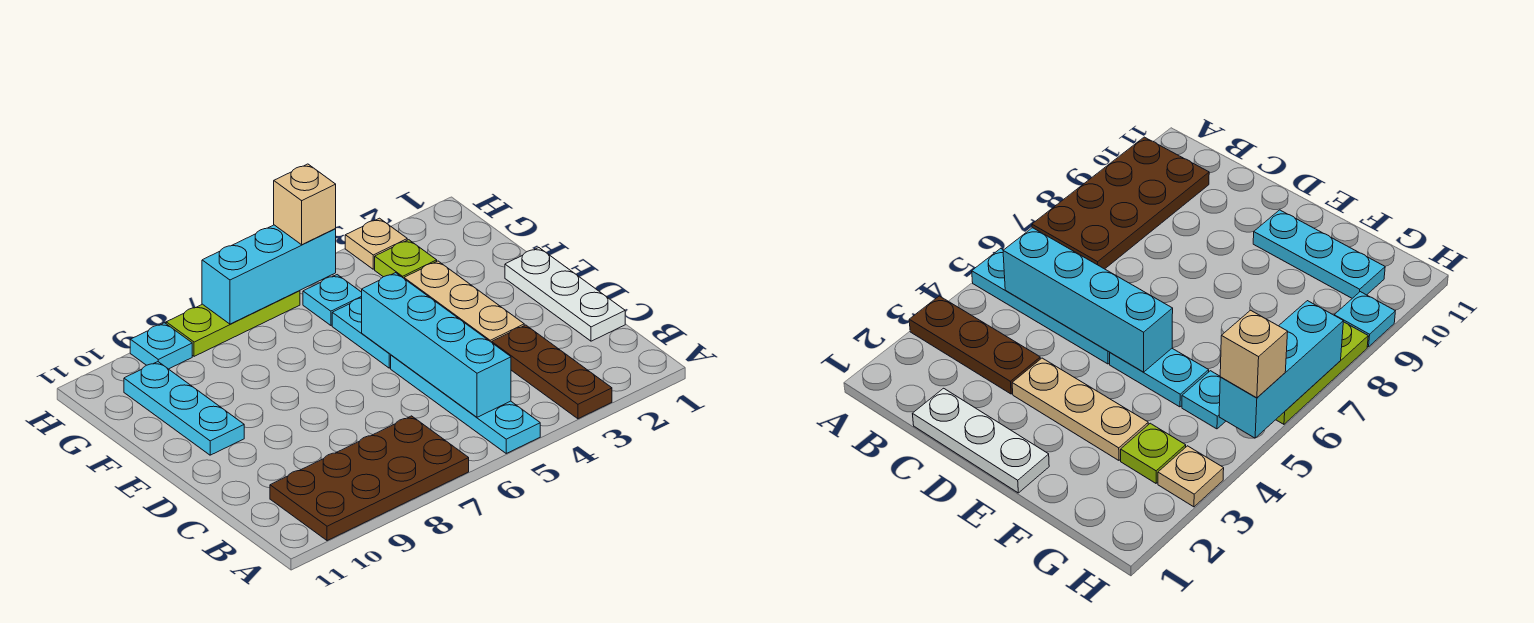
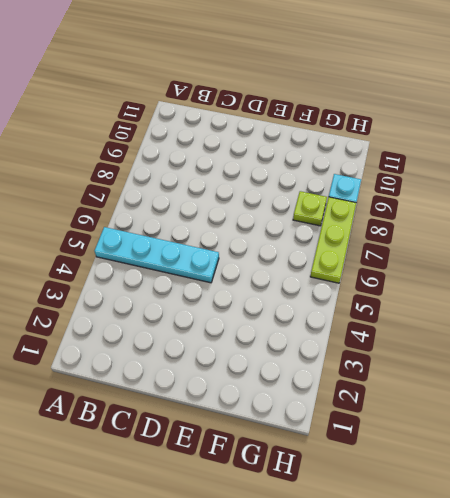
lime 1x1 plate [293,191,327,226] -> lime 1x1 plate moved to [375,240,437,278]
none -> brown 1x3 plate [492,325,612,419]
none -> brown 2x4 plate [270,416,469,541]
none -> white 1x3 plate [505,248,625,341]

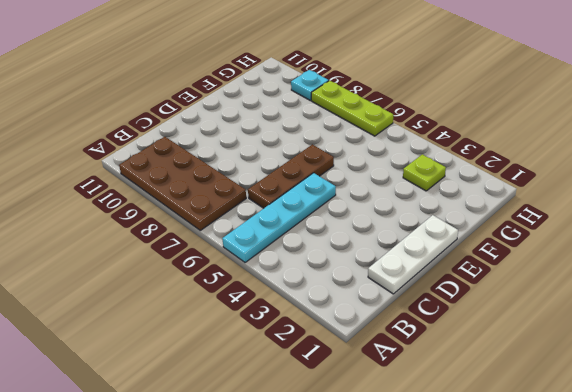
brown 1x3 plate [248,145,334,208] -> brown 1x3 plate moved to [492,325,612,419]
none -> tan 1x3 plate [404,261,524,342]
none -> cyan 1x2 plate [332,298,391,368]
none -> cyan 1x3 plate [124,362,244,455]

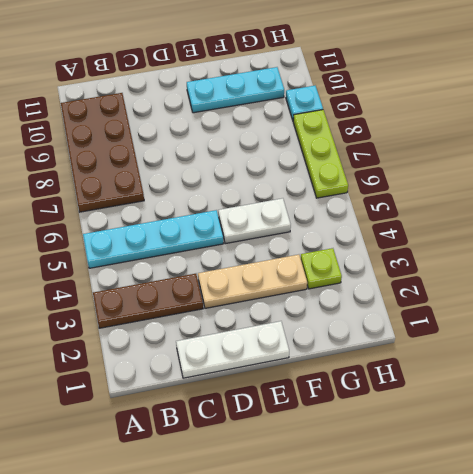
white 1x2 plate [218,198,291,244] -> cyan 1x2 plate [332,298,391,368]
none -> cyan 1x1 plate [303,275,362,325]
none -> tan 1x1 plate [345,218,407,269]
none -> cyan 1x4 brick [362,273,511,417]

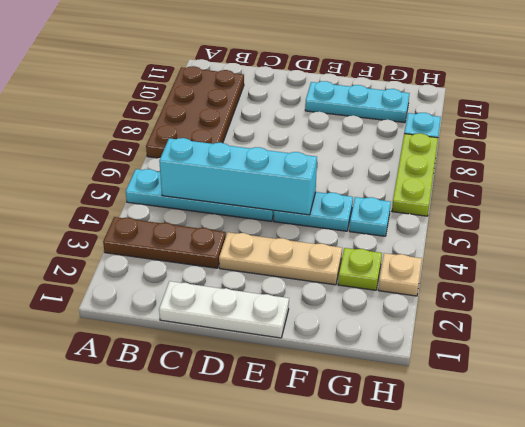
none -> cyan 1x3 brick [202,225,336,324]
none -> tan 1x1 brick [274,164,336,245]

